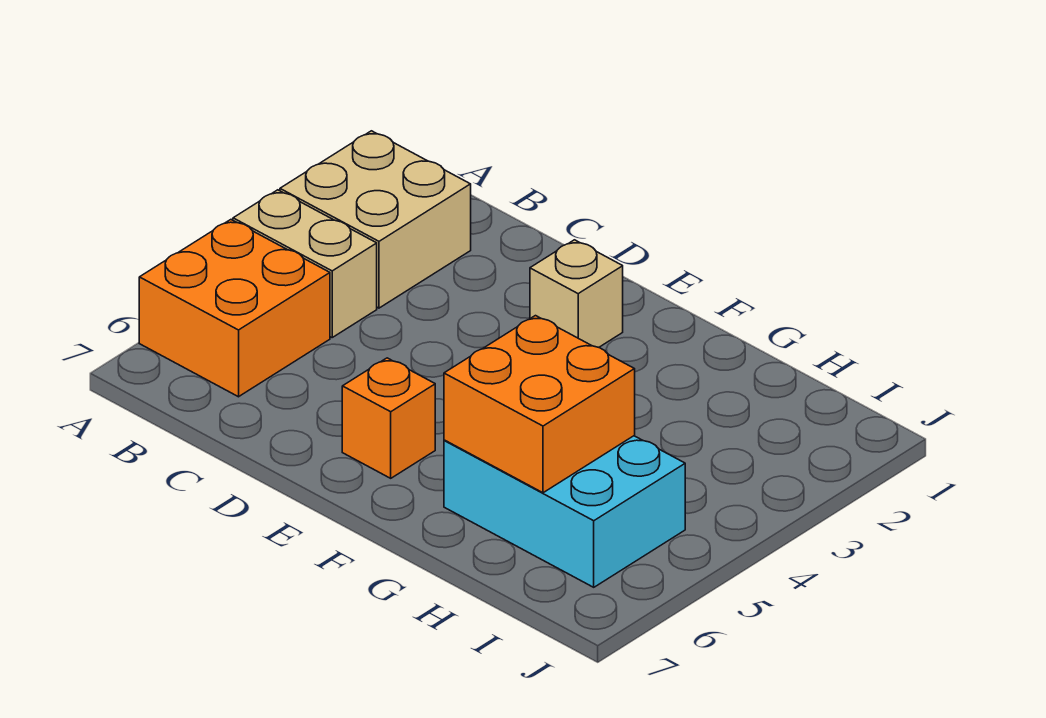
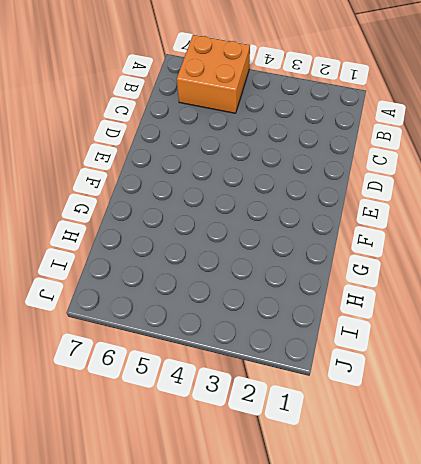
none -> tan 2x2 brick [280,131,471,308]
none -> tan 1x2 brick [233,190,377,337]

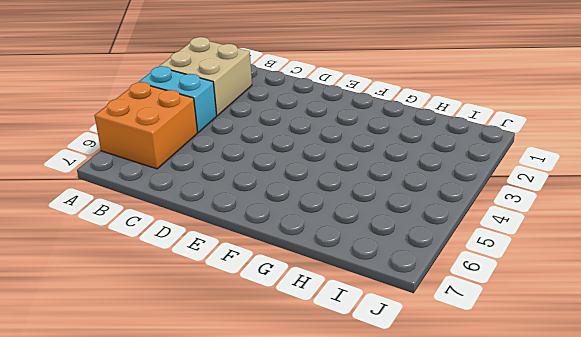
cyan 1x2 brick [139,66,217,132] -> tan 1x2 brick [233,190,377,337]
none -> tan 1x1 brick [530,240,623,347]
none -> orange 1x1 brick [342,358,435,478]

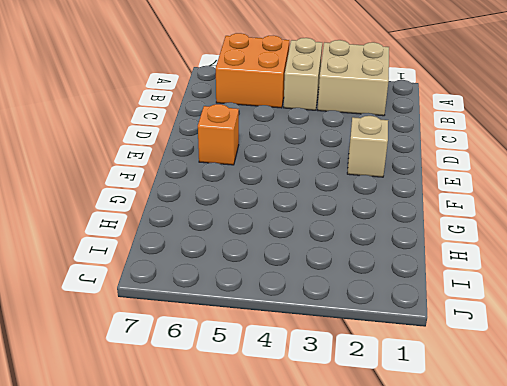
none -> cyan 2x3 brick [444,436,685,587]
none -> orange 2x2 brick [444,316,635,493]

